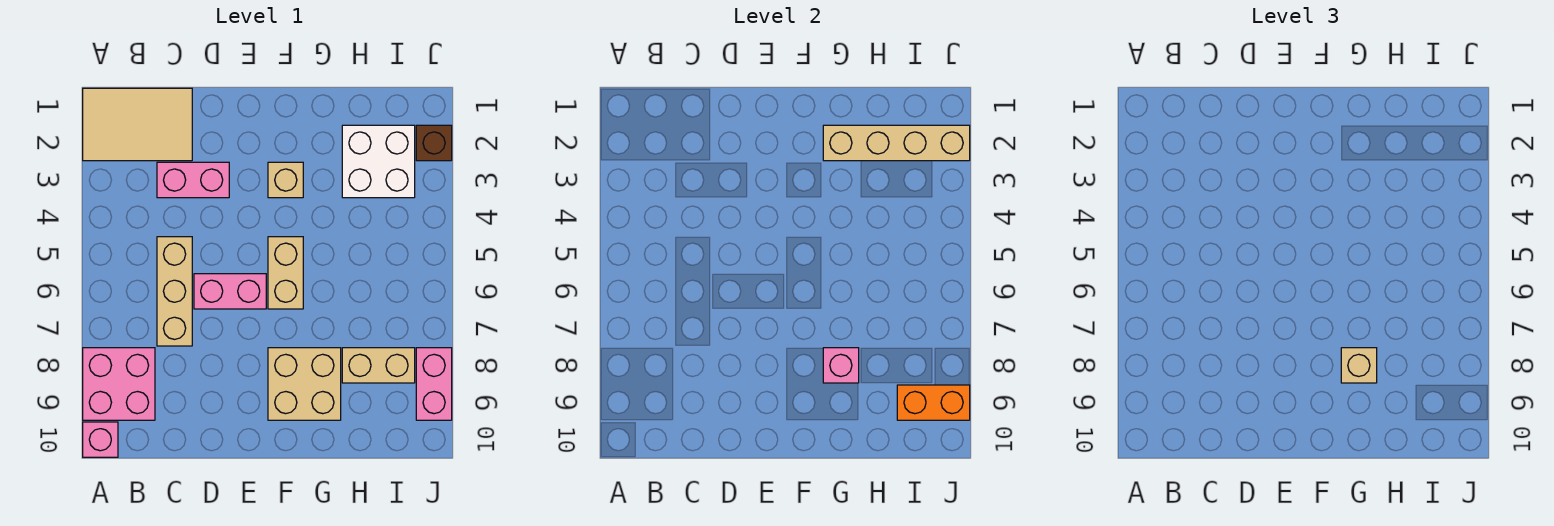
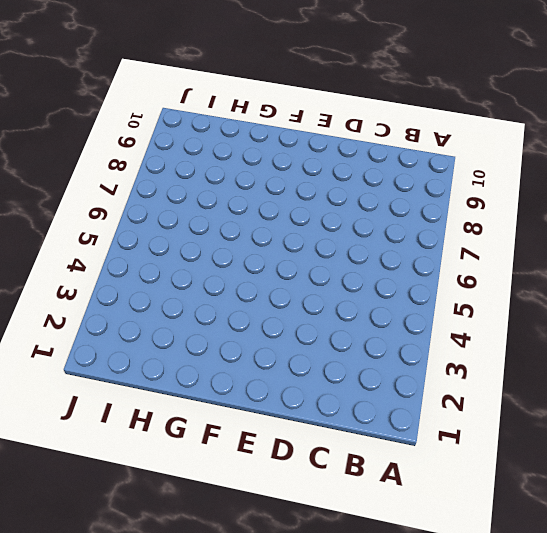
none -> tan 2x3 tile [83,88,192,161]
none -> pink 2x2 brick [83,348,155,420]
none -> pink 1x1 brick [83,422,118,457]

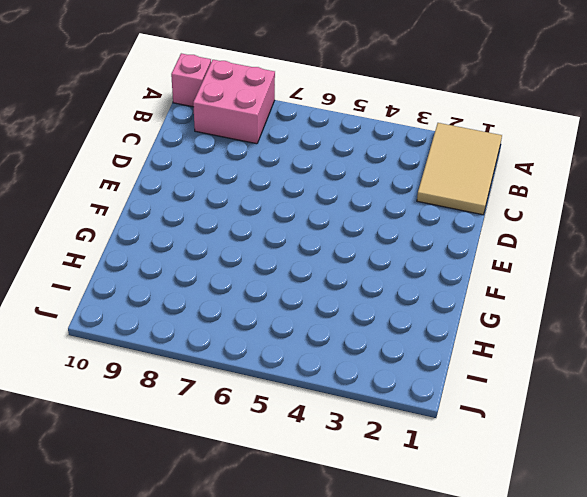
none -> pink 1x2 brick [157,162,229,198]
none -> tan 1x3 brick [157,237,192,346]
none -> pink 1x2 brick [194,274,266,309]

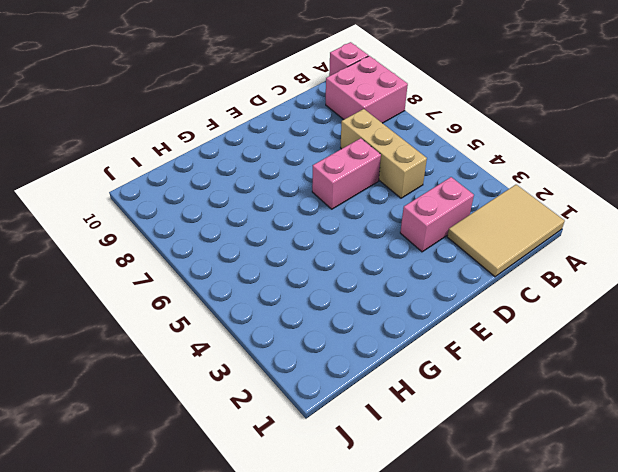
none -> tan 1x1 brick [268,162,303,198]
none -> tan 1x2 brick [268,237,303,309]
none -> tan 2x2 brick [268,348,341,420]

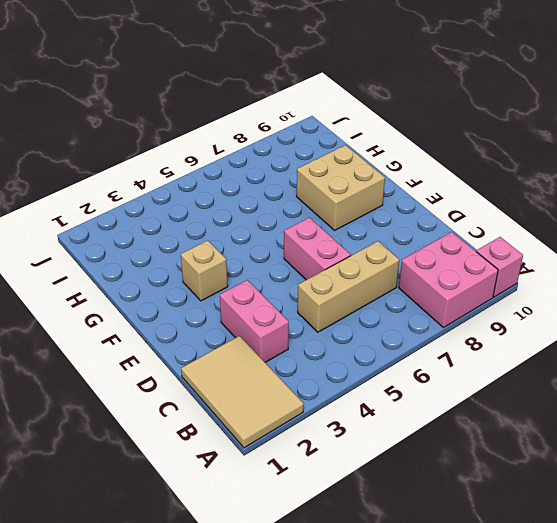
none -> tan 1x2 brick [268,237,303,309]
none -> white 2x2 brick [342,125,415,198]
none -> tan 1x2 brick [342,348,415,383]

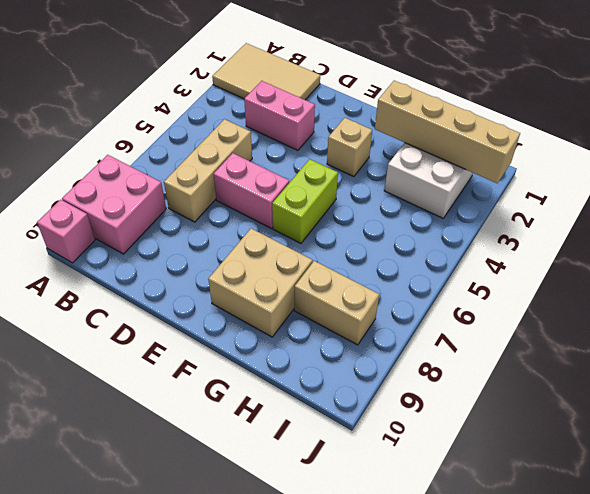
lime 1x2 brick [272,159,338,243] -> tan 1x2 brick [268,237,303,309]
none -> brown 1x1 brick [416,125,452,161]
none -> pink 1x2 brick [416,348,452,420]
none -> pink 1x1 brick [823,348,859,383]

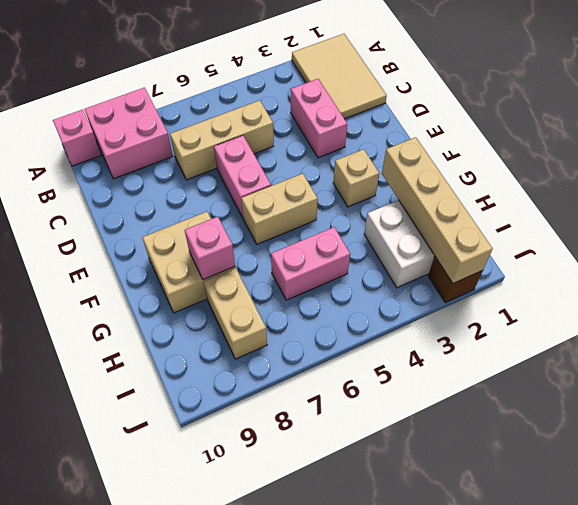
pink 1x2 brick [271,227,350,300] -> pink 1x2 brick moved to [416,348,452,420]
none -> orange 1x2 brick [897,385,970,420]
none -> tan 1x1 brick [1341,348,1377,383]

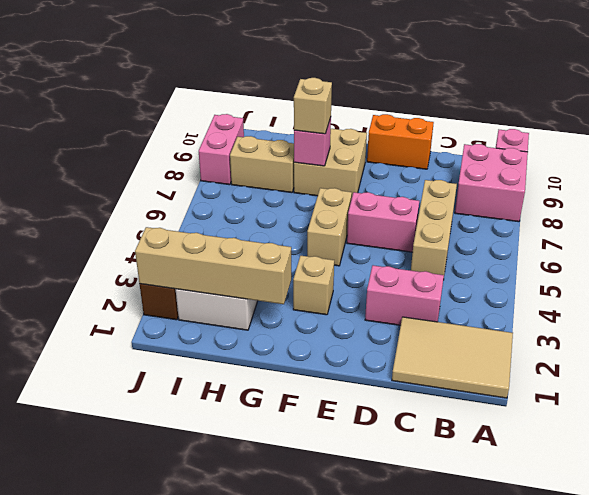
orange 1x2 brick [367,114,434,169] -> orange 1x2 brick moved to [897,385,970,420]

